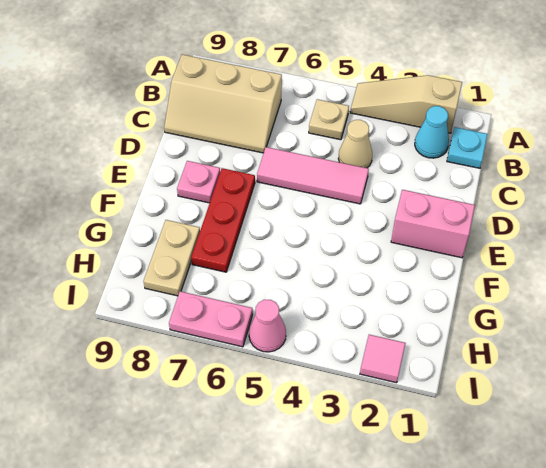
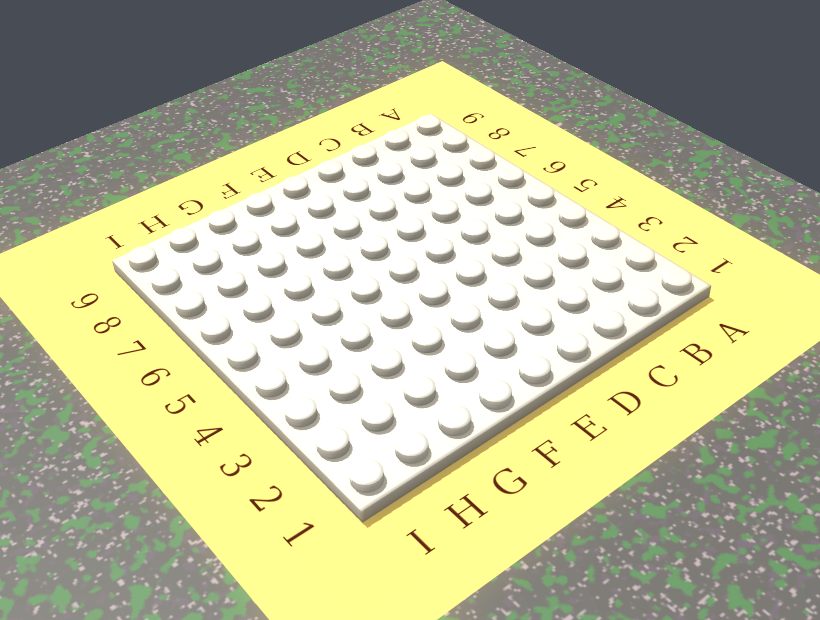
none -> tan 1x3 slope [350,75,462,133]
none -> cyan 1x1 plate [447,127,488,168]
none -> cyan 1x1 cone [415,106,449,158]

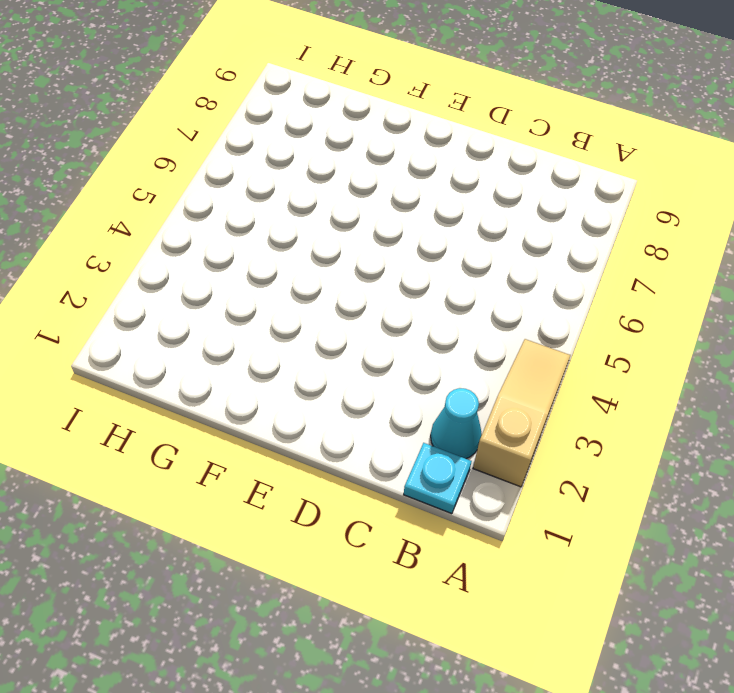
none -> tan 1x1 plate [309,99,349,140]
none -> tan 2x3 slope [164,54,282,153]
none -> tan 1x1 cone [338,120,372,168]

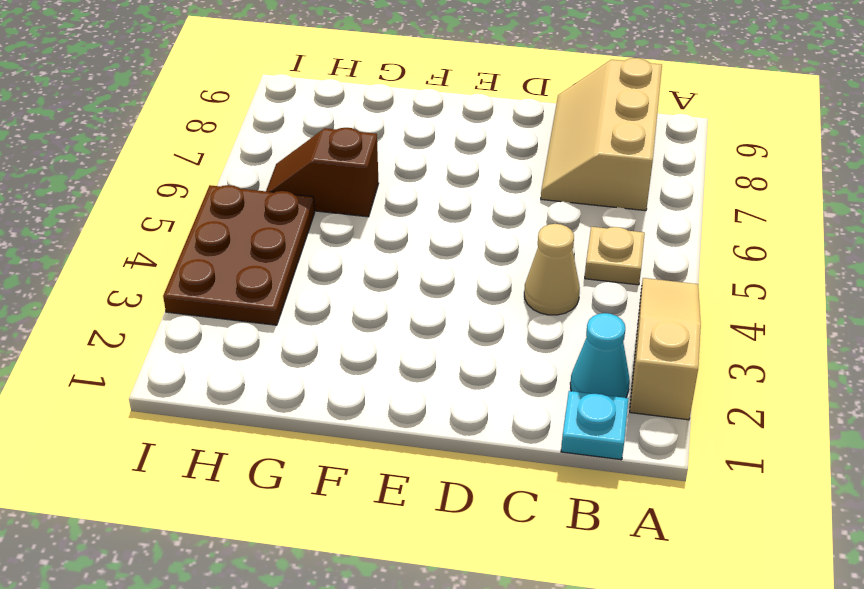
brown 1x2 slope [266,128,379,217] -> none
brown 2x3 plate [163,185,315,325] -> pink 1x1 cone [249,300,286,352]
none -> pink 1x3 tile [257,147,369,204]
none -> pink 1x2 brick [391,190,475,258]
none -> red 1x3 plate [191,168,255,272]

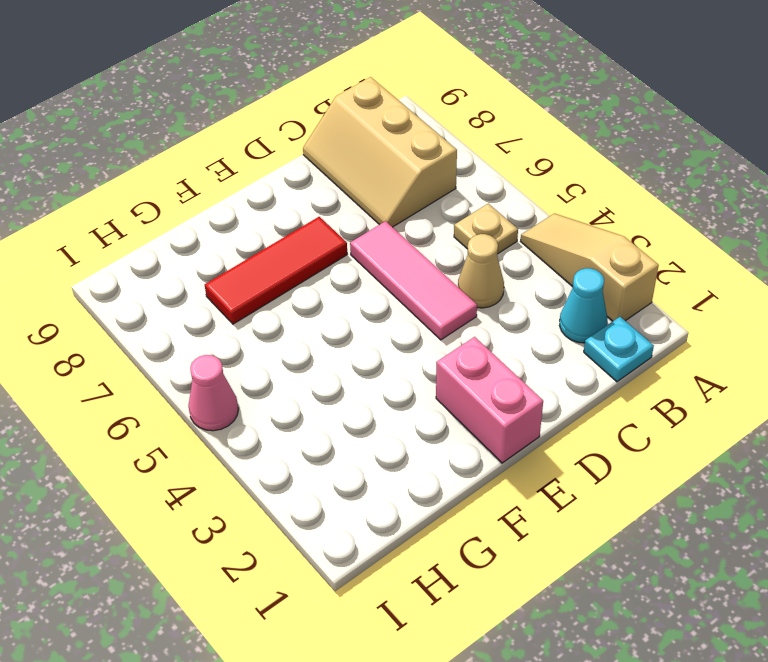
red 1x3 tile [205,217,347,324] -> red 1x3 plate [191,168,255,272]
none -> pink 1x1 plate [177,161,220,203]
none -> tan 1x2 plate [144,220,200,296]
none -> pink 1x1 tile [360,335,406,383]

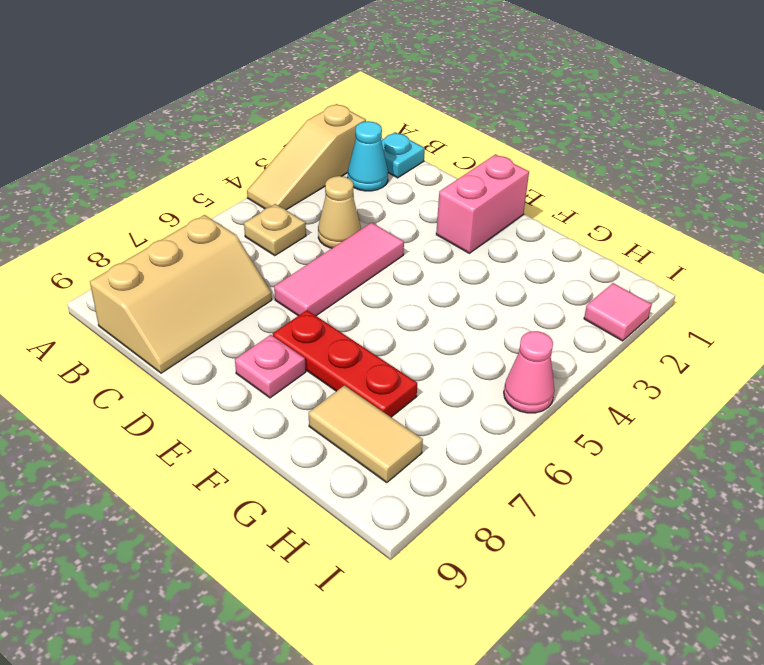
tan 1x2 tile [309,385,423,482] -> tan 1x2 plate [144,220,200,296]
none -> pink 1x2 plate [169,291,253,347]

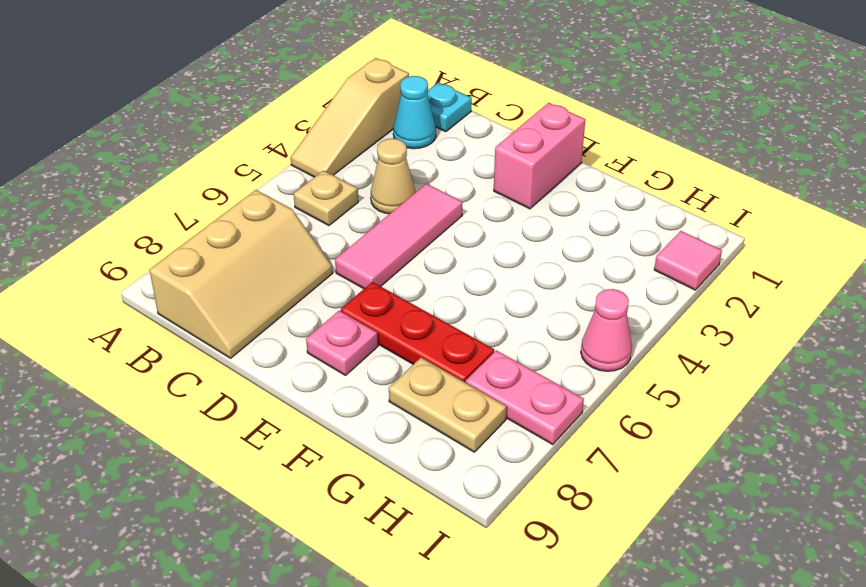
pink 1x2 plate [466,350,584,445] -> pink 1x2 plate turned to [169,291,253,347]

